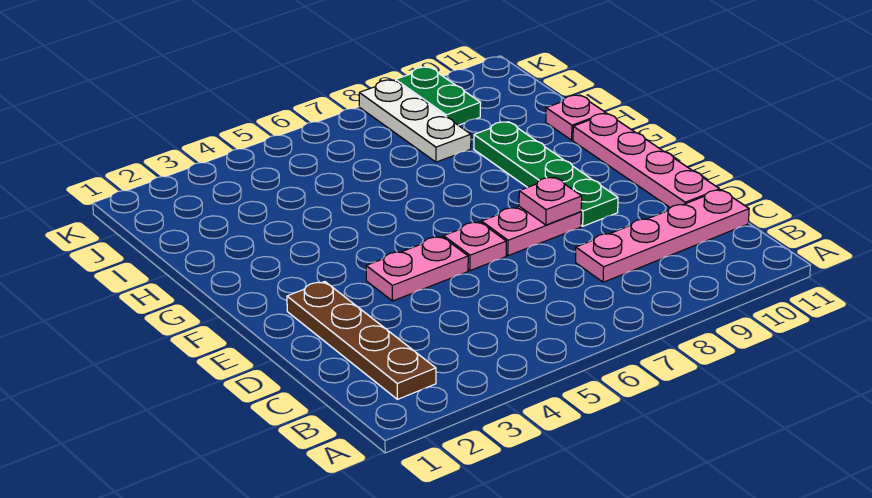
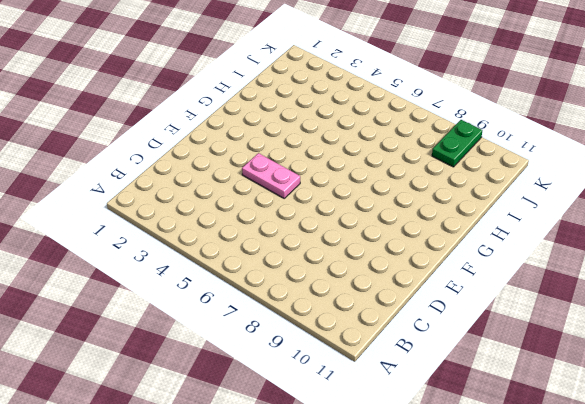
none -> brown 1x4 plate [287,282,436,399]
none -> pink 1x4 plate [576,190,749,282]

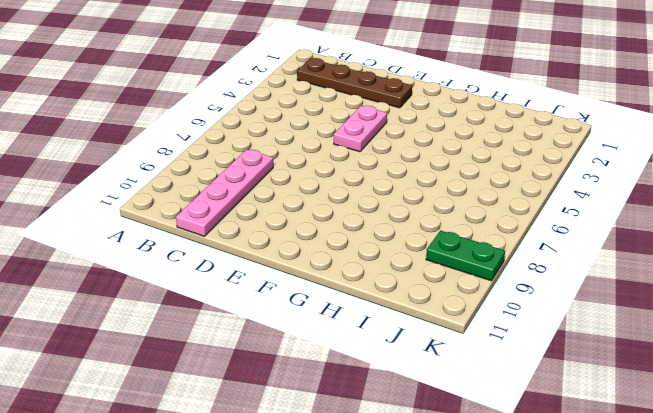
none -> pink 1x4 plate [573,114,720,208]
none -> pink 1x1 plate [444,222,506,271]

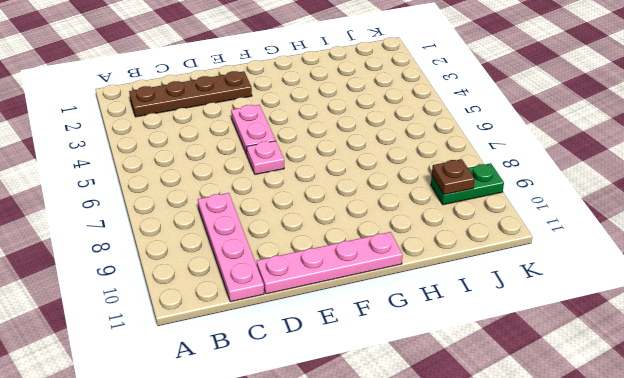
brown 1x1 plate [432,159,475,195] -> none
none -> pink 1x2 plate [481,206,581,256]
none -> green 1x4 plate [474,122,618,226]

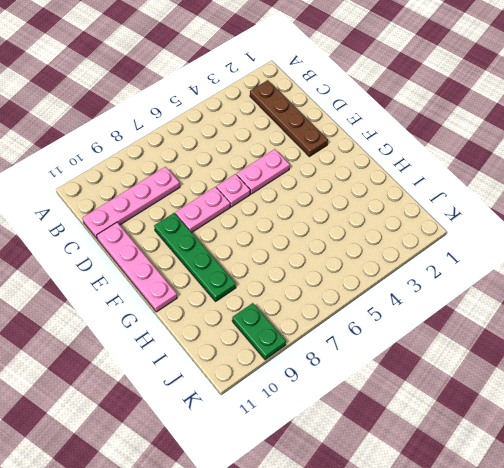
none -> pink 1x1 plate [546,95,606,140]
none -> white 1x3 plate [359,80,471,162]

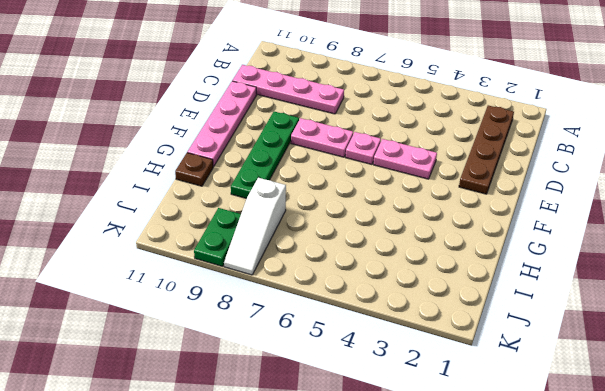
brown 1x1 plate [175,153,213,186] -> pink 1x1 plate [546,95,606,140]
white 1x3 slope [224,178,286,275] -> white 1x3 plate [359,80,471,162]
none -> pink 1x1 plate [519,177,582,225]

